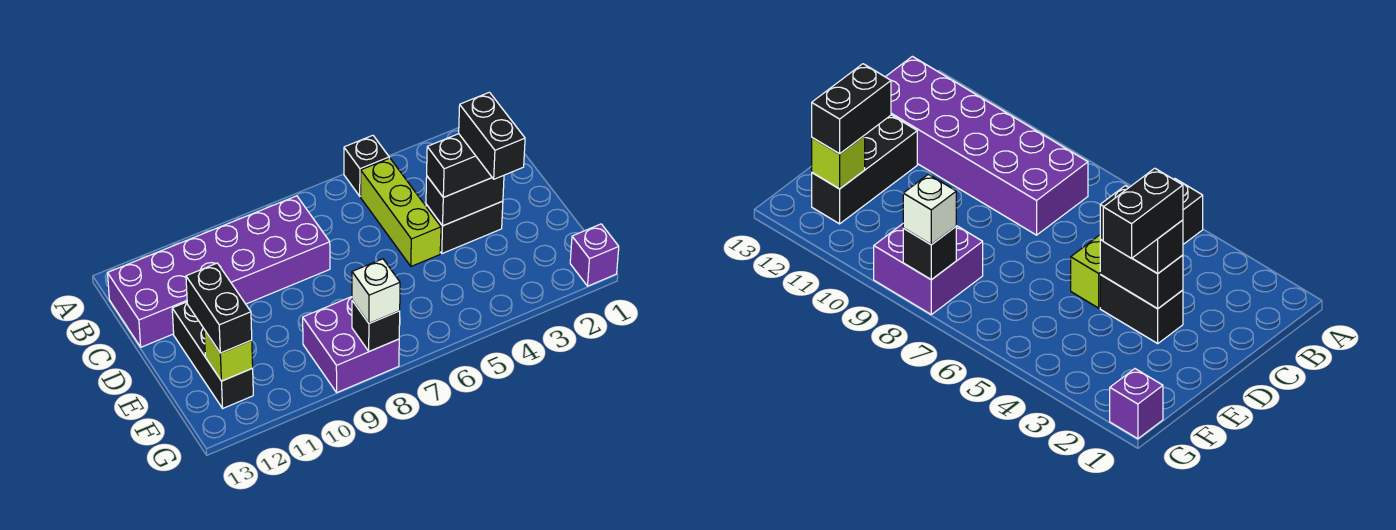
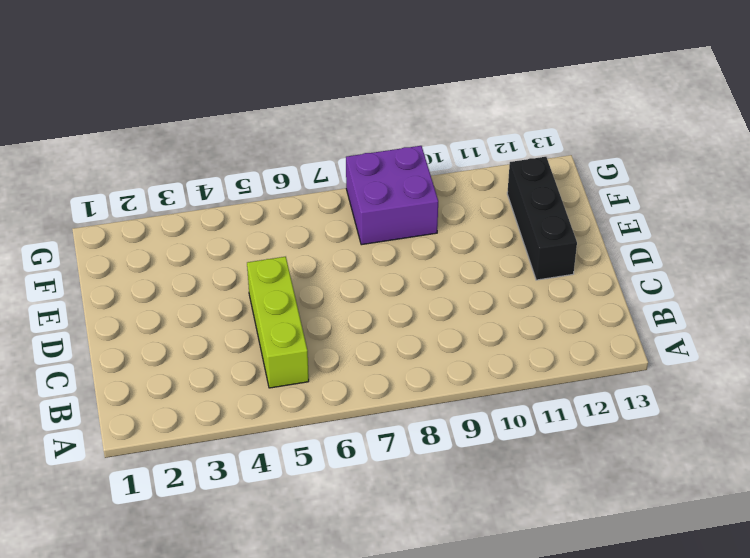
none -> black 1x1 brick [344,135,389,196]
none -> purple 2x6 brick [108,196,330,347]
none -> black 1x2 brick [426,201,503,254]

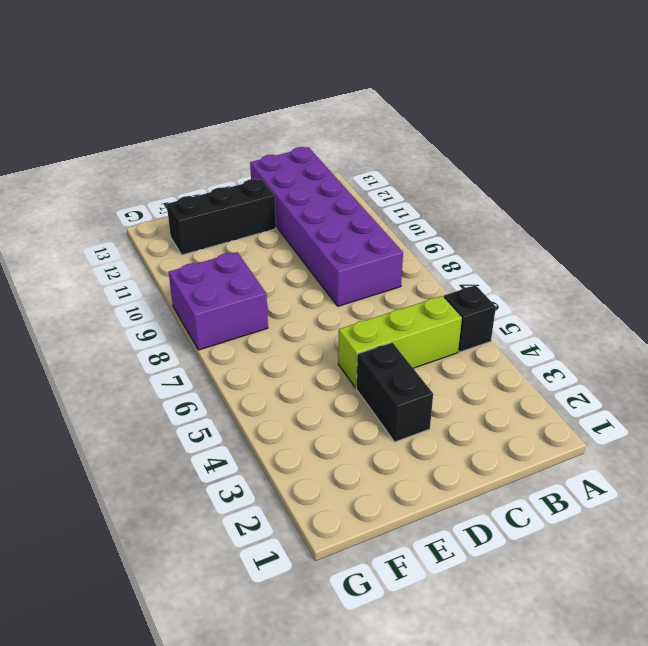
none -> purple 1x1 brick [570,224,619,286]
none -> black 1x2 brick [426,175,504,226]
none -> lime 1x1 brick [204,330,253,381]

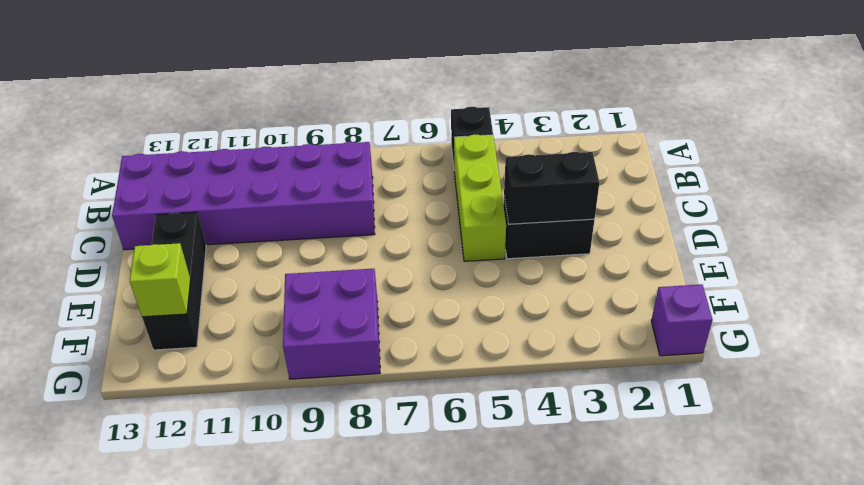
none -> black 1x1 brick [352,301,400,351]
none -> black 1x2 brick [427,134,492,197]
none -> black 1x2 brick [186,263,252,353]

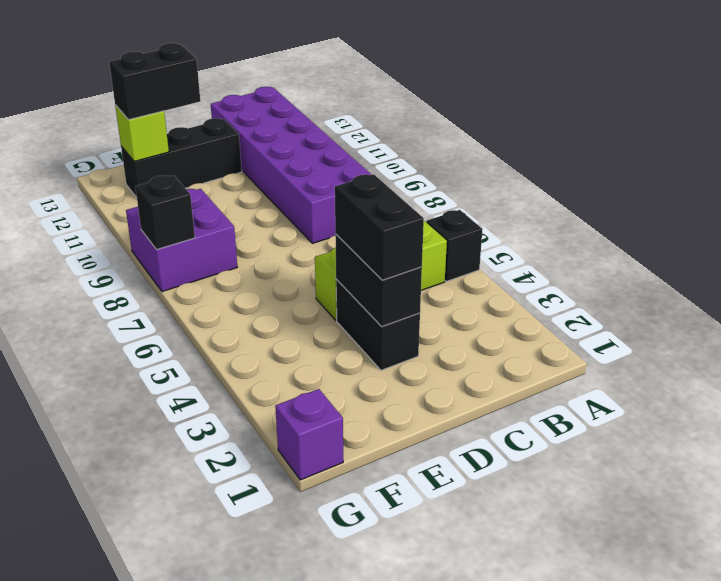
none -> white 1x1 brick [352,259,400,323]
none -> black 1x2 brick [459,92,525,179]

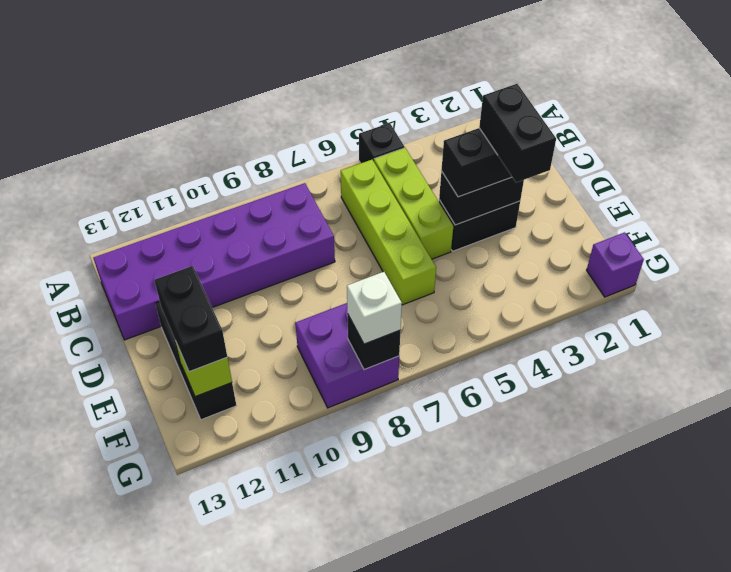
lime 1x4 brick [341,160,436,305] -> none

